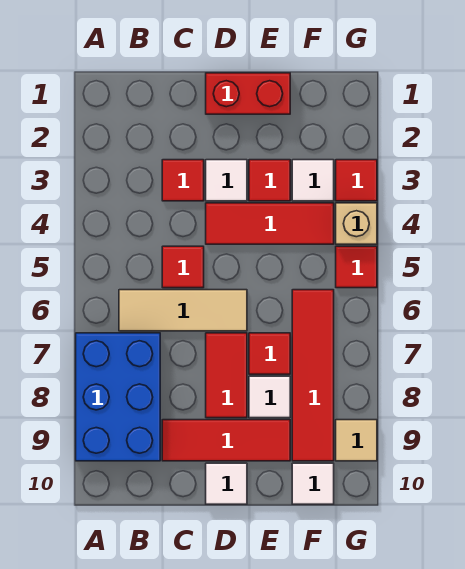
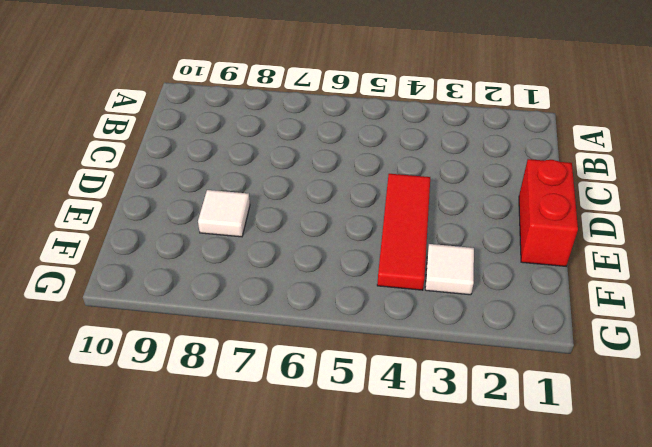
none -> blue 2x3 brick [76,333,160,461]
none -> tan 1x3 tile [119,290,247,331]
none -> red 1x1 tile [162,160,204,201]

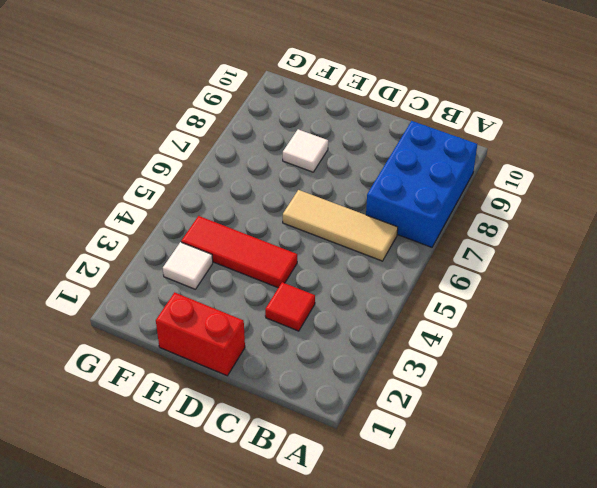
none -> red 1x1 tile [162,246,204,288]
none -> red 1x3 tile [162,420,290,461]
none -> white 1x1 tile [206,160,247,201]

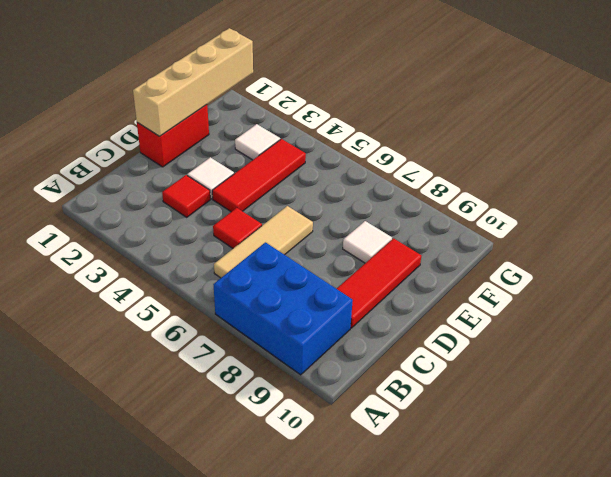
tan 1x4 brick [133,28,253,136] -> none
none -> red 1x2 tile [206,333,247,418]
none -> white 1x1 tile [206,463,247,504]
none -> red 1x1 tile [249,160,290,201]

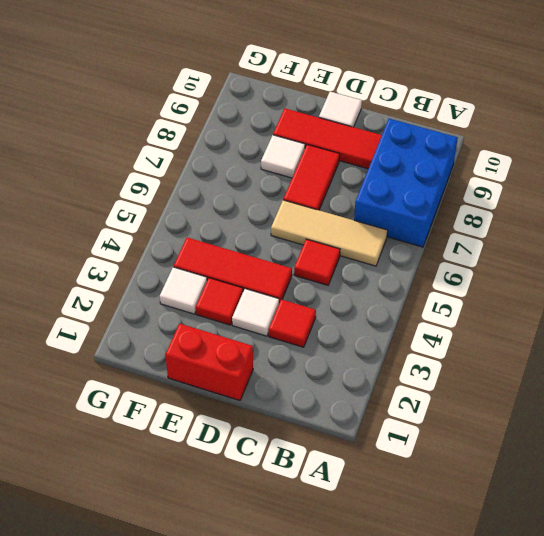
none -> red 1x1 tile [249,333,290,374]
none -> red 1x4 tile [292,290,334,461]
none -> white 1x1 tile [292,463,334,504]

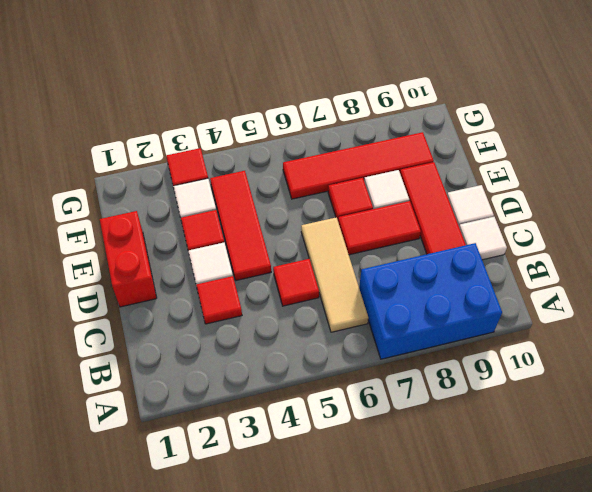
white 1x1 tile [459,217,507,260] -> white 1x1 tile moved to [292,463,334,504]
none -> tan 1x1 brick [336,203,377,244]
none -> red 1x1 tile [336,246,377,288]
none -> tan 1x1 tile [336,420,377,461]

